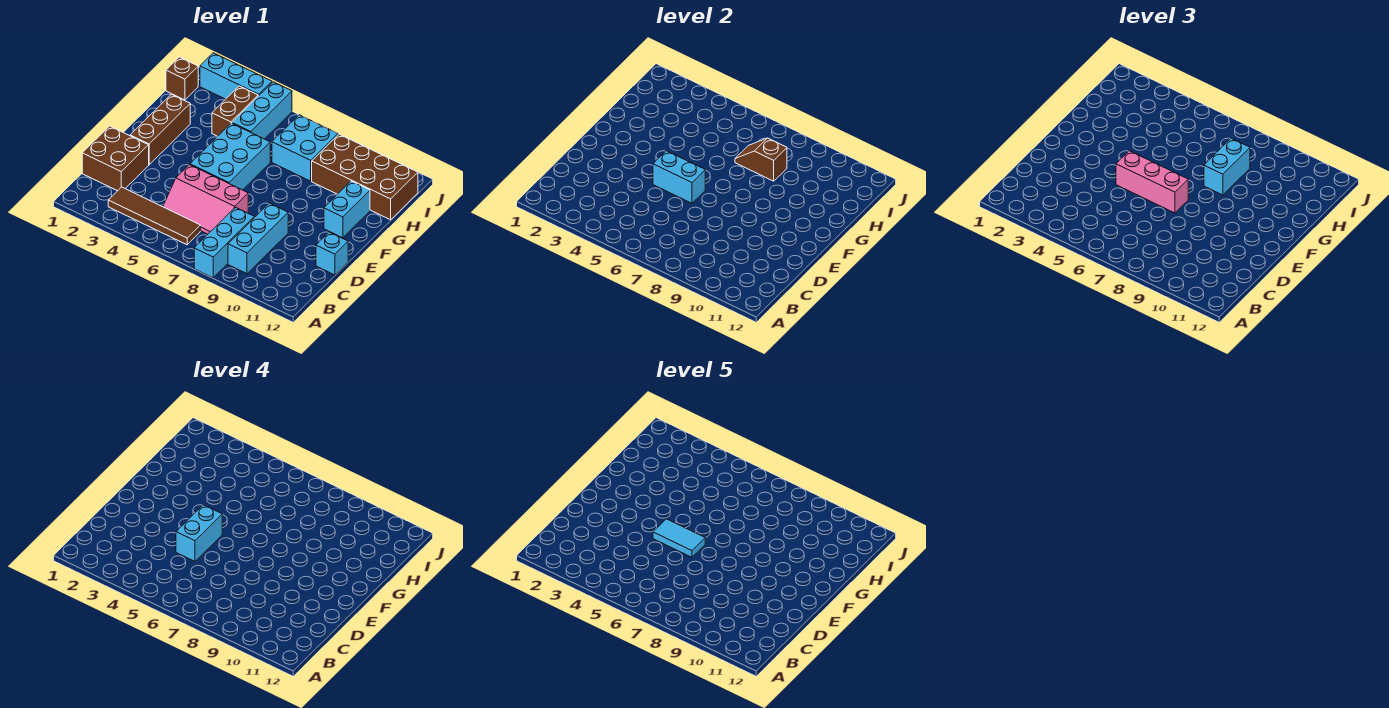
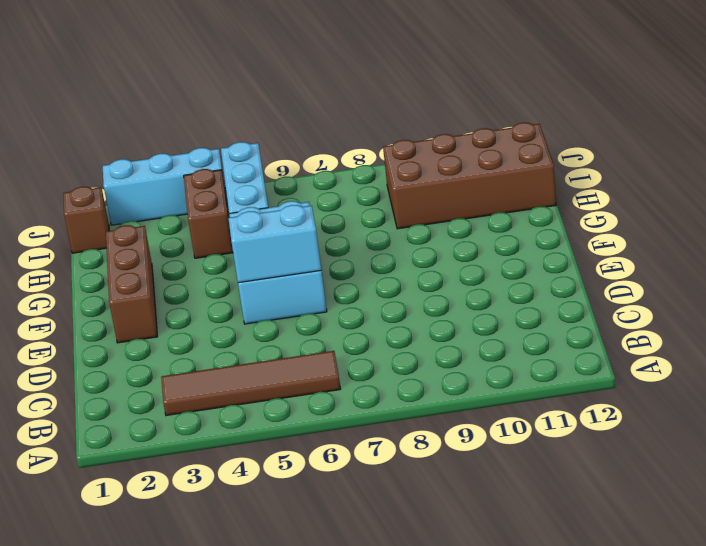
none -> cyan 1x3 brick [194,207,254,278]
none -> cyan 1x3 brick [228,203,288,274]
none -> brown 2x2 brick [82,126,149,191]

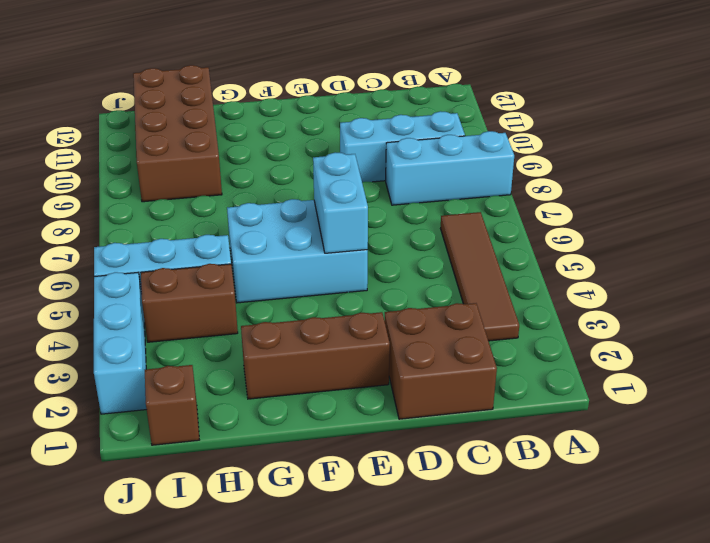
none -> pink 2x3 slope [163,165,248,234]
none -> cyan 1x1 brick [316,232,348,275]
none -> cyan 1x2 brick [324,181,370,238]

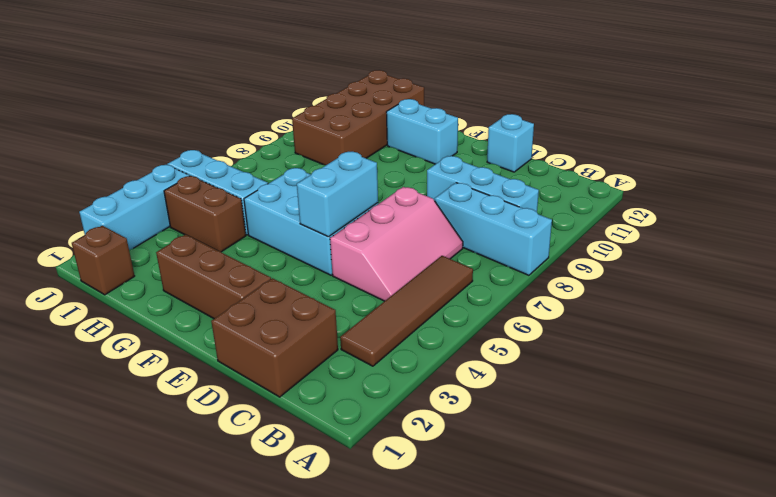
none -> cyan 2x2 brick [272,115,338,181]
none -> brown 1x2 slope [735,138,787,181]
none -> pink 1x3 brick [1116,151,1188,213]

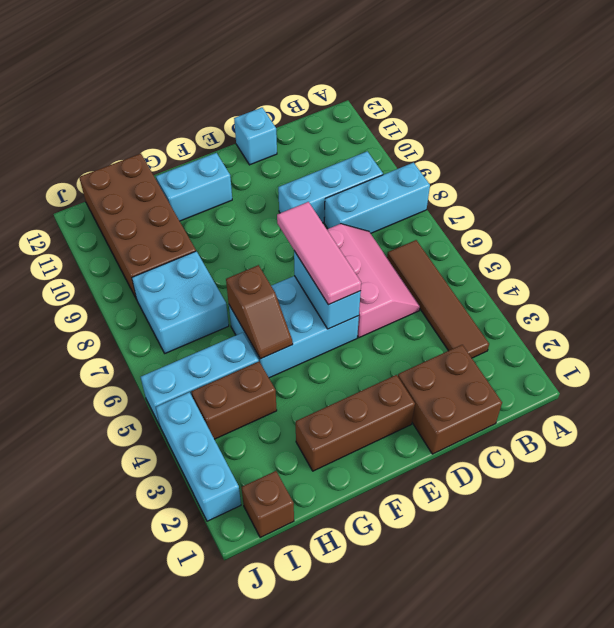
pink 1x3 tile [277,202,361,305] -> pink 1x3 brick [1116,151,1188,213]
brown 1x2 slope [226,265,293,359] -> brown 1x2 slope moved to [735,138,787,181]
none -> cyan 1x2 brick [1204,138,1250,195]
none -> cyan 1x2 brick [176,505,222,561]
none -> cyan 1x2 tile [653,519,705,557]

